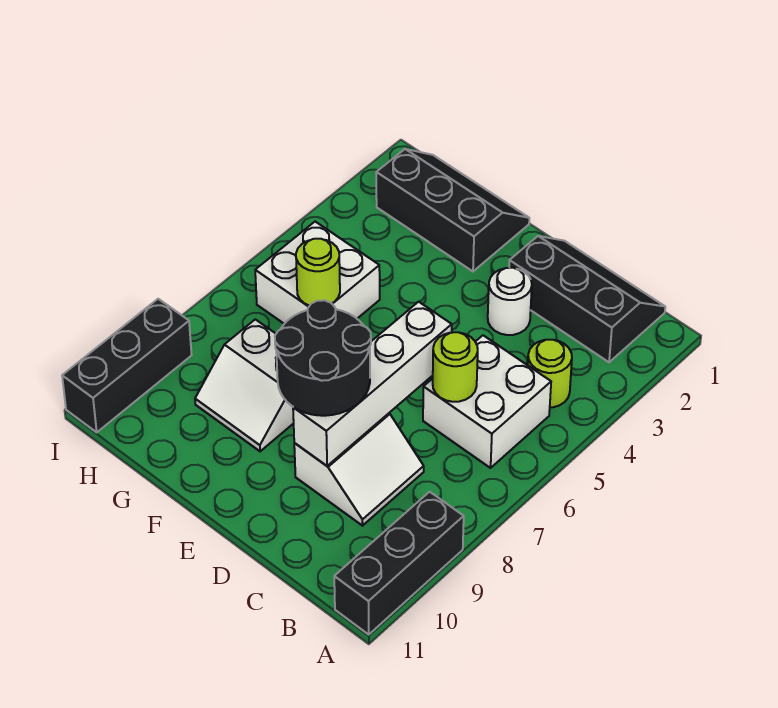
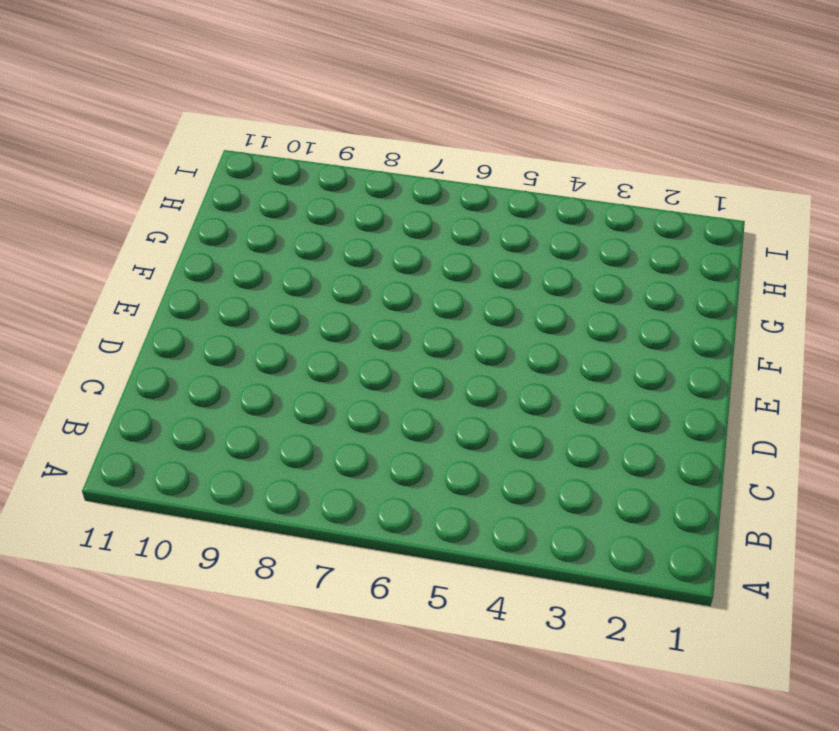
none -> black 1x3 brick [334,492,464,634]
none -> black 2x3 slope [509,236,665,362]
none -> lime 1x1 round brick [528,340,572,407]

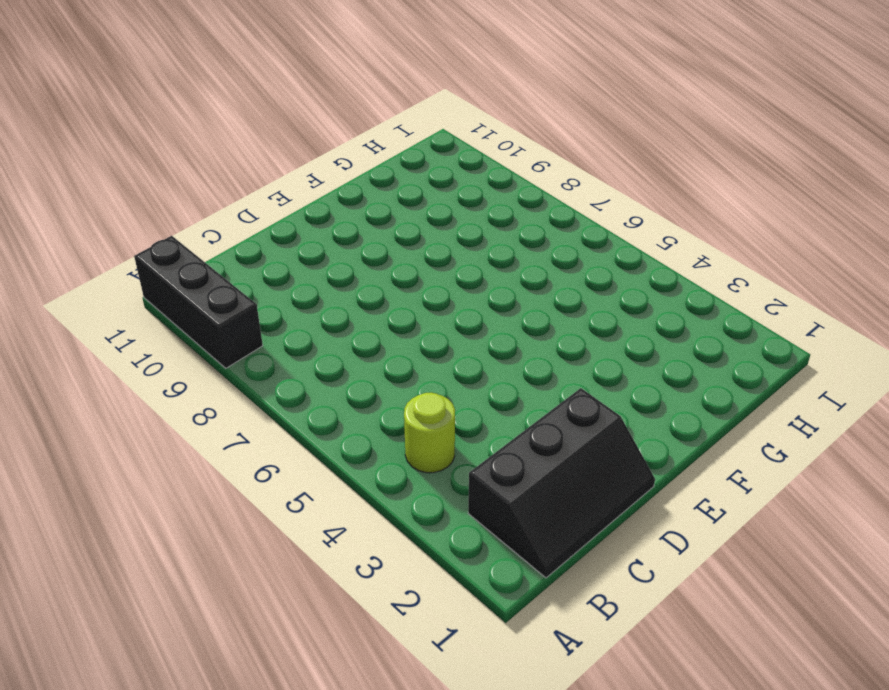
none -> white 2x2 brick [423,335,551,468]
none -> white 2x2 slope [294,413,424,526]
none -> white 1x1 round brick [488,268,532,335]

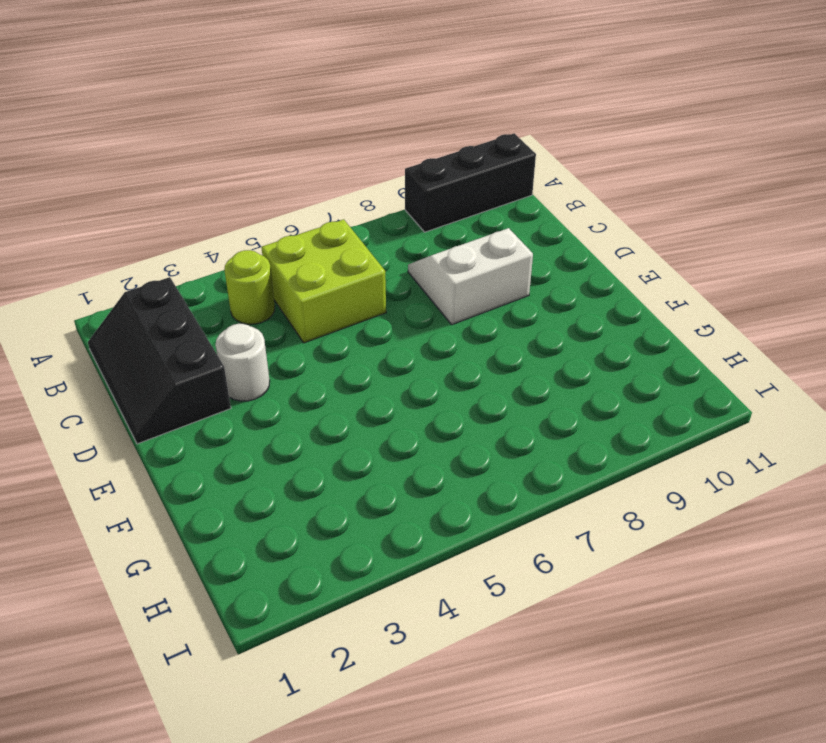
lime 2x2 brick [261,219,386,343] -> white 2x2 brick [423,335,551,468]
none -> black 2x3 slope [376,149,529,271]
none -> white 2x2 slope [195,319,294,451]
none -> white 2x2 brick [255,222,380,324]

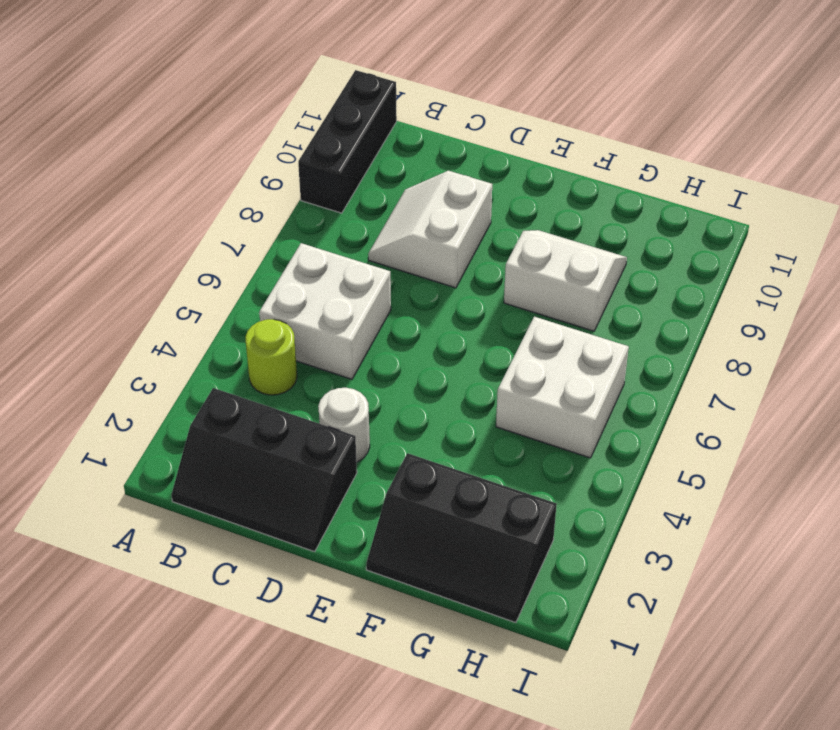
none -> black 1x3 brick [62,299,192,432]
none -> lime 1x1 round brick [433,332,478,402]
none -> white 1x4 brick [293,302,452,466]

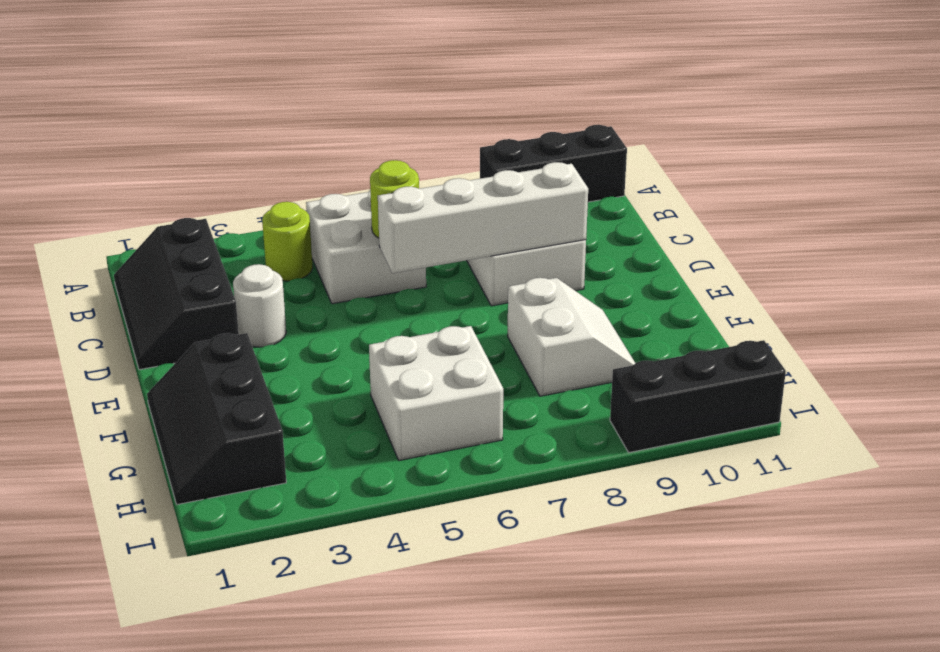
none -> lime 1x1 round brick [296,239,340,306]
none -> black 2x2 round brick [275,300,371,416]

